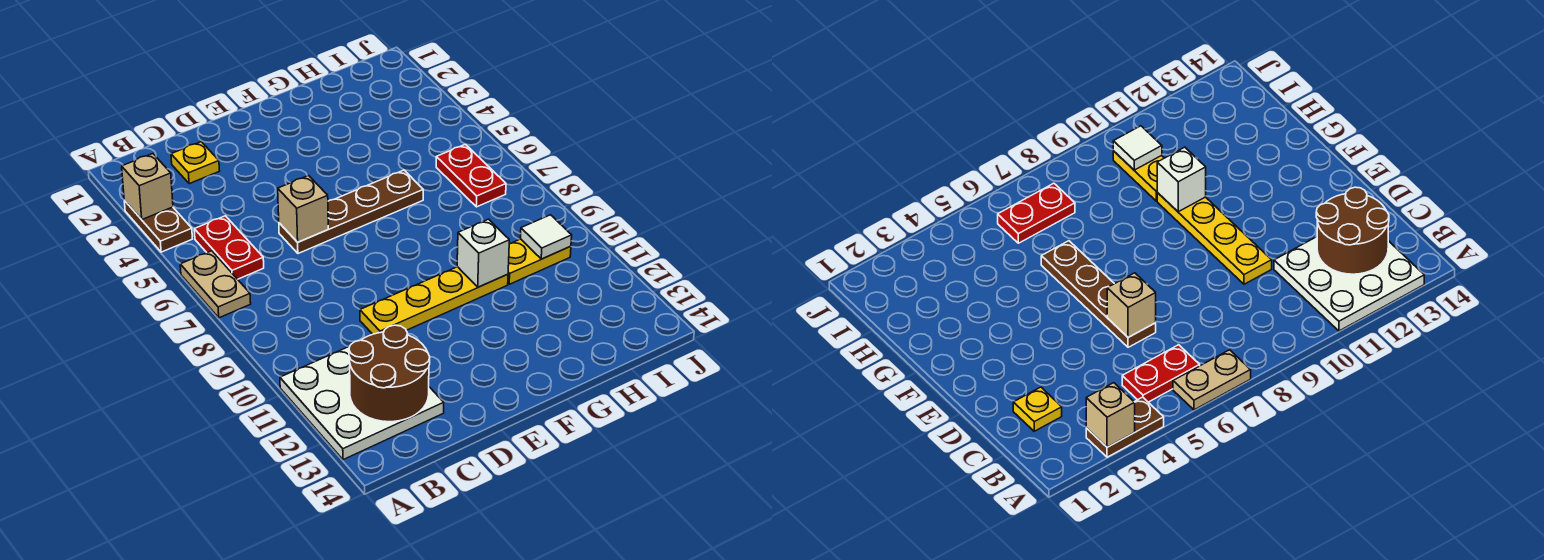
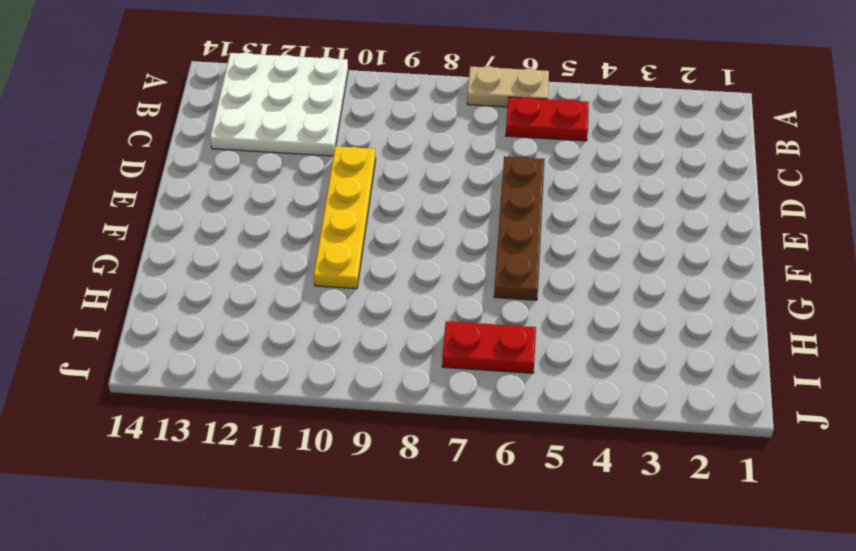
none -> brown 1x2 plate [124,201,192,252]
none -> yellow 1x1 plate [171,142,219,184]
none -> yellow 1x2 plate [508,239,571,284]

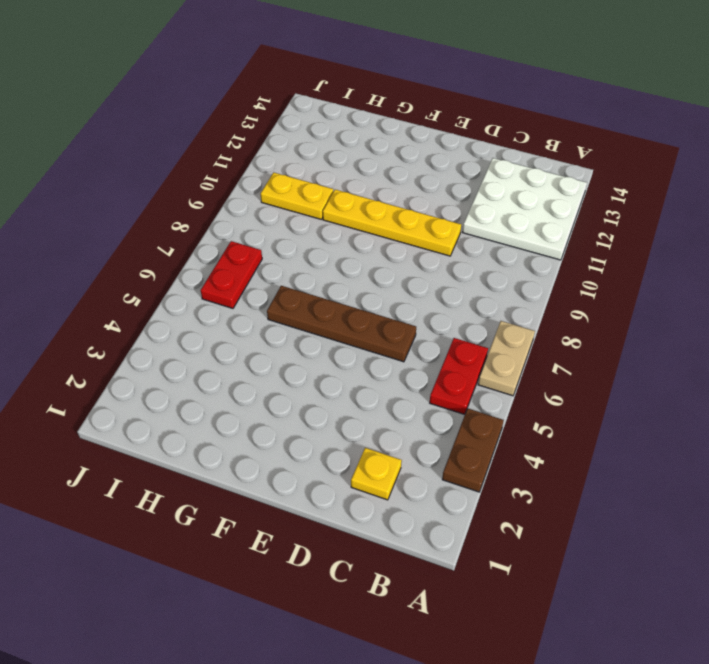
none -> tan 1x1 brick [122,154,173,219]
none -> brown 2x2 round brick [349,325,430,422]
none -> tan 1x1 brick [278,176,328,242]

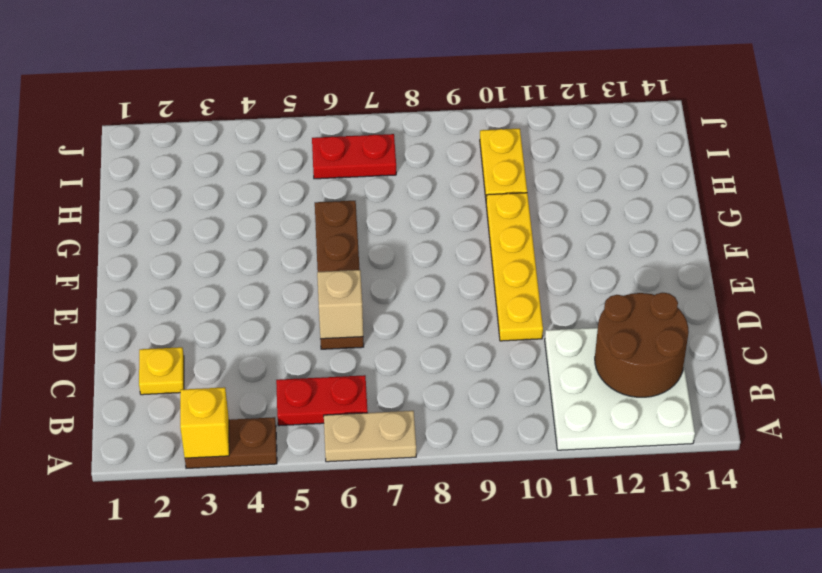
yellow 1x1 brick [180,387,229,458] -> tan 1x1 brick [122,154,173,219]
none -> white 1x1 brick [457,219,509,287]
none -> white 1x1 tile [520,215,572,259]

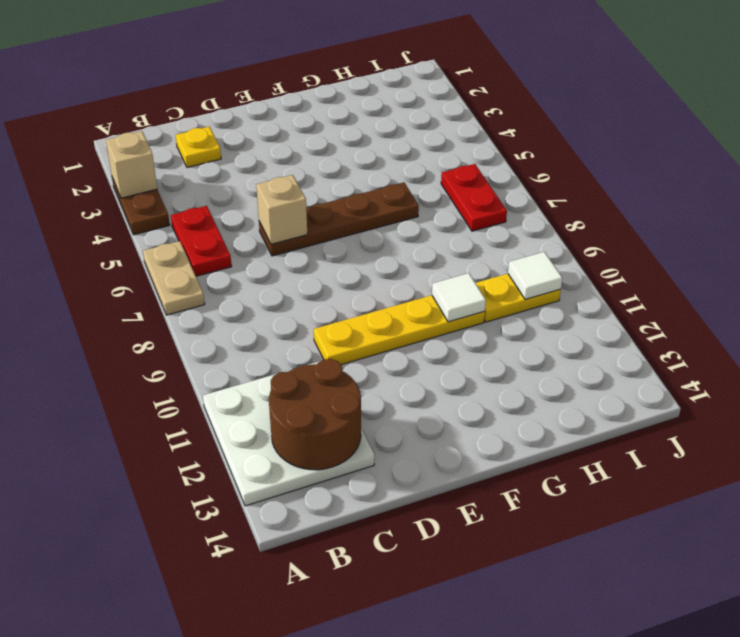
white 1x1 tile [432,273,486,322] -> white 1x1 brick [457,219,509,287]

